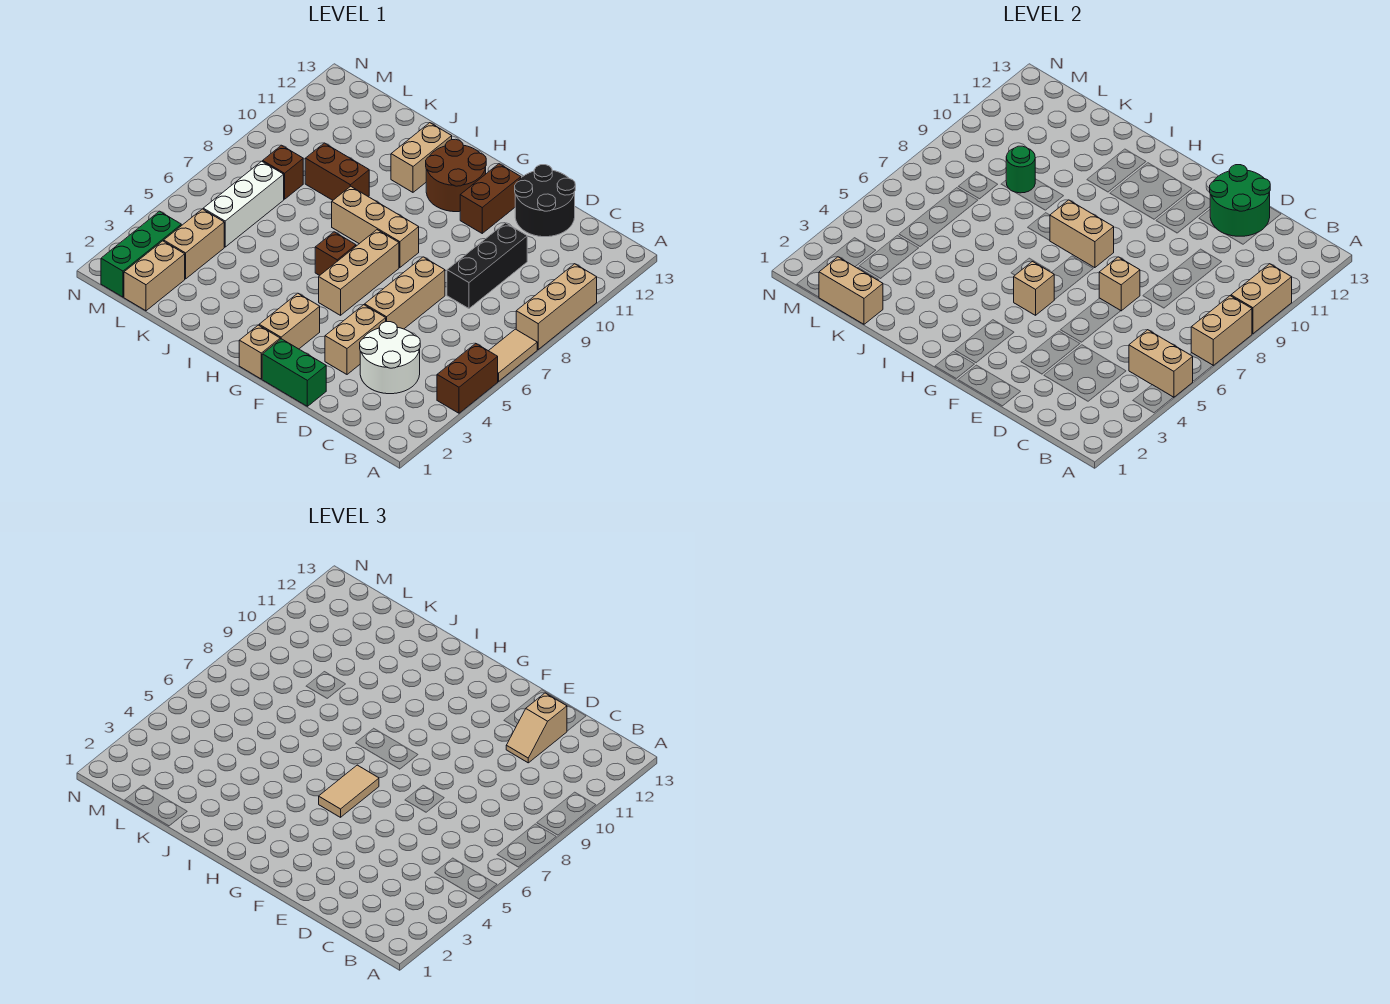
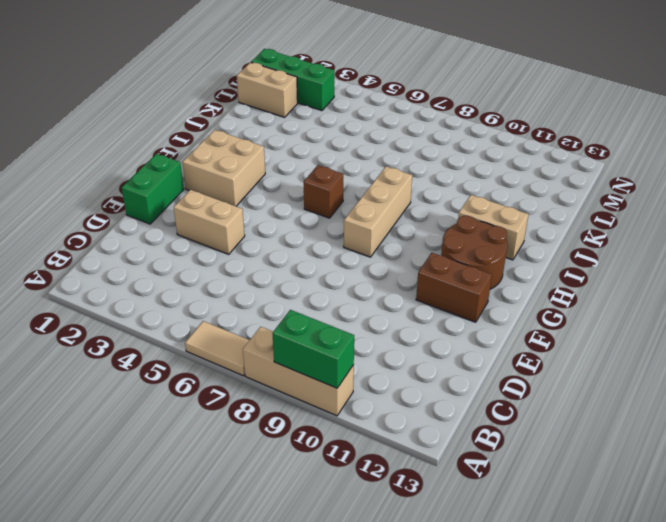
green 1x2 brick [272,310,354,388] -> tan 1x2 brick [1231,264,1292,334]
tan 2x2 brick [183,130,265,206] -> tan 1x2 brick [259,293,320,349]
none -> brown 1x2 brick [437,343,498,413]
none -> white 2x2 round brick [360,322,420,394]
none -> black 1x3 brick [447,223,527,309]
none -> black 2x2 round brick [515,165,575,237]

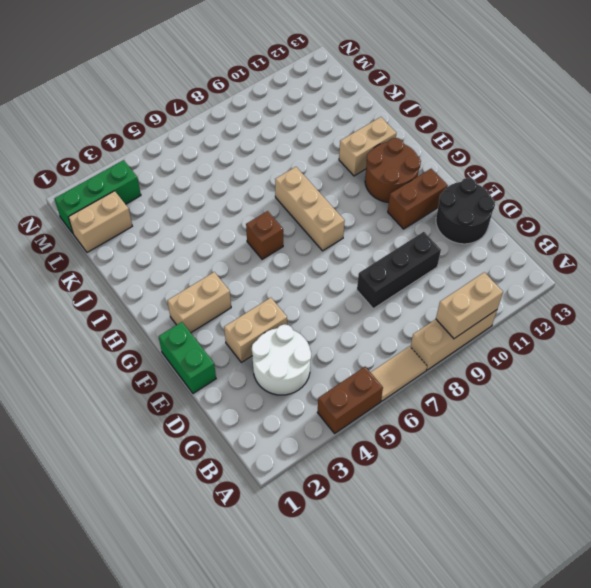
none -> tan 1x3 brick [365,257,445,329]
none -> tan 1x1 brick [239,325,280,379]
none -> tan 1x3 brick [319,230,399,315]
none -> brown 1x2 brick [305,143,369,200]

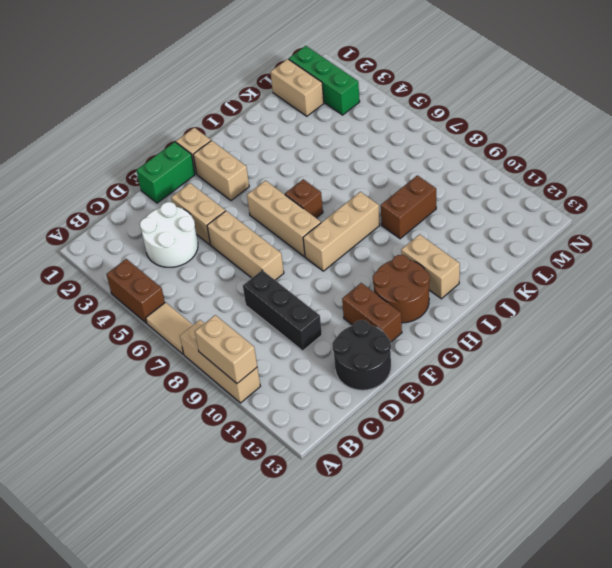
none -> tan 1x2 brick [164,209,224,279]
none -> white 1x3 brick [203,161,284,247]
none -> brown 1x1 brick [262,145,303,199]
none -> tan 1x2 brick [1129,330,1193,397]

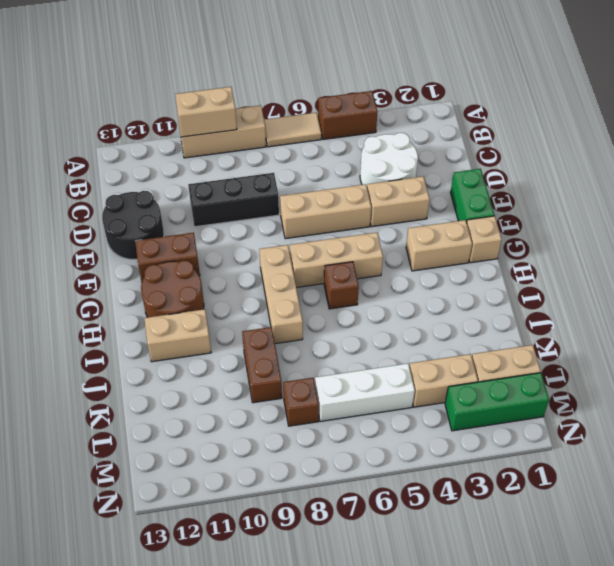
none -> tan 1x2 brick [1129,330,1193,397]
none -> tan 1x2 brick [1191,296,1252,365]
none -> green 2x2 round brick [1210,165,1270,236]
none -> tan 1x1 brick [1099,257,1140,311]

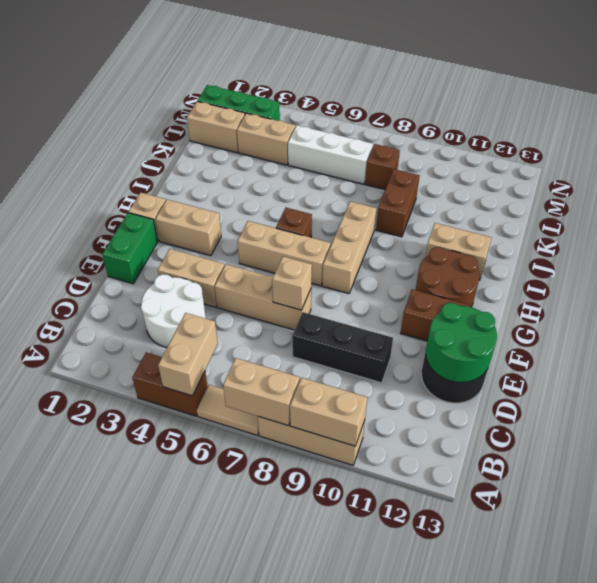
none -> tan 1x1 brick [1014,261,1054,315]
none -> tan 1x2 brick [1050,200,1114,268]
none -> tan 1x2 brick [819,257,883,324]
none -> green 1x1 round brick [1006,146,1035,193]

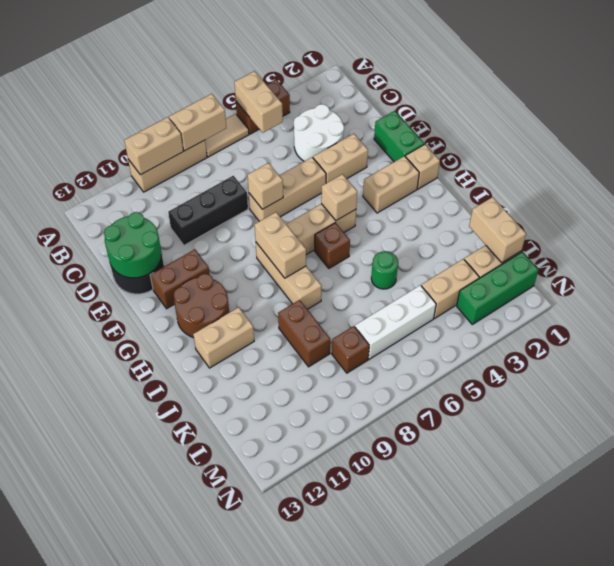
green 1x1 round brick [371,251,398,289] -> green 1x1 round brick moved to [1006,146,1035,193]
none -> tan 1x2 slope [506,693,567,763]
none -> tan 1x2 tile [319,765,379,817]

